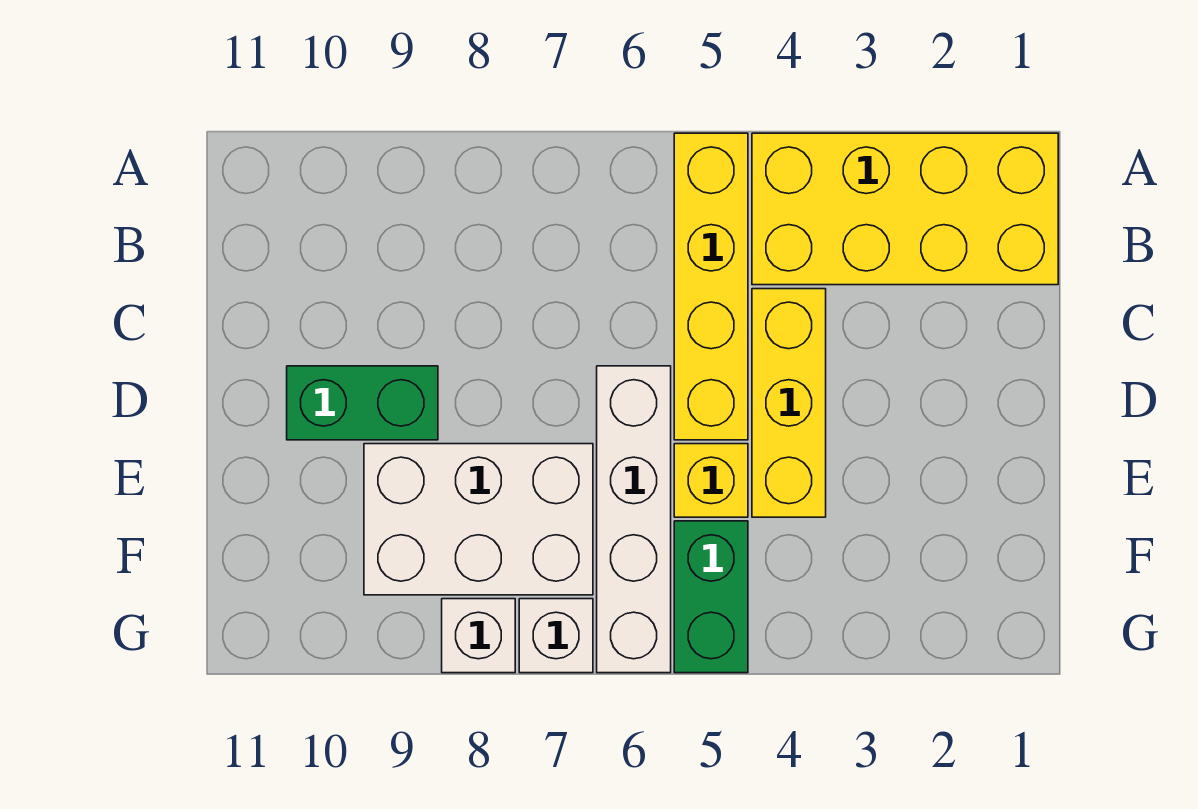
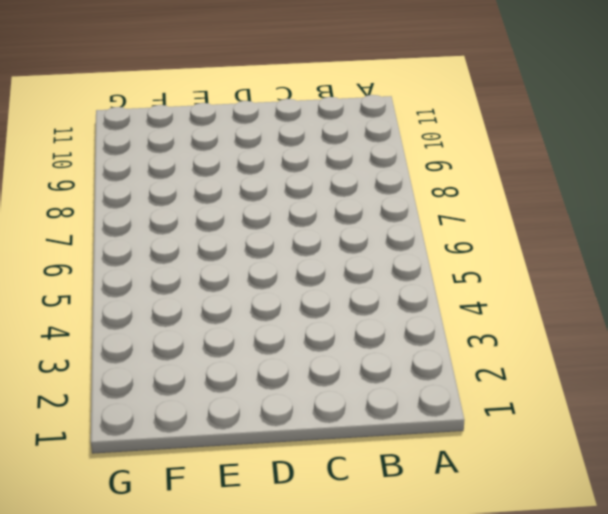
none -> yellow 2x4 brick [752,133,1058,285]
none -> yellow 1x4 brick [674,133,748,440]

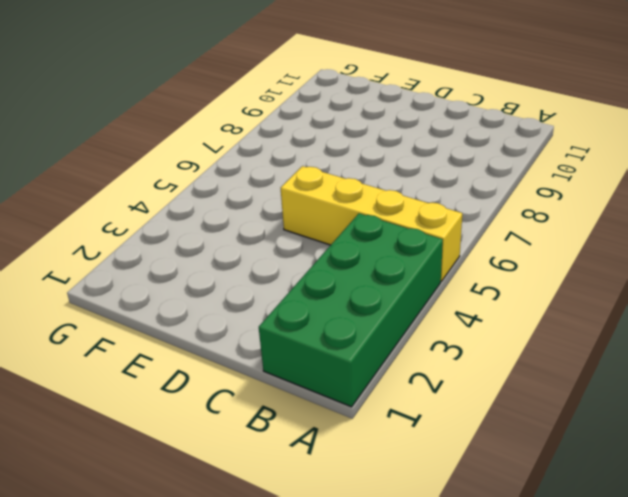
green 2x4 brick [259,213,443,407] -> yellow 2x4 brick [752,133,1058,285]
none -> yellow 1x3 brick [752,289,826,517]
none -> white 1x4 brick [597,366,671,673]

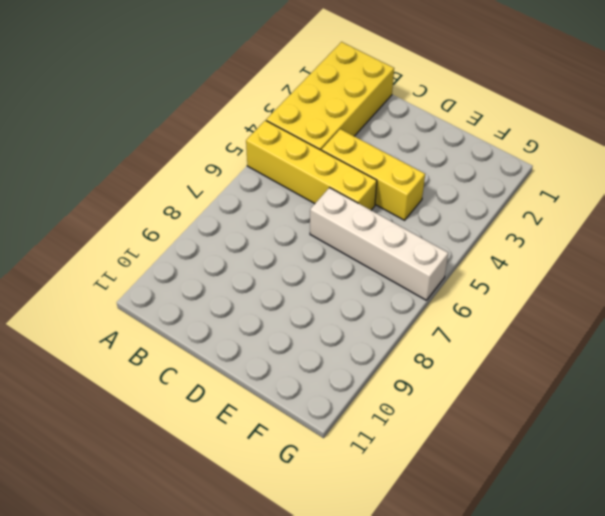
none -> green 1x2 brick [287,366,438,440]
none -> yellow 1x1 brick [674,444,748,517]

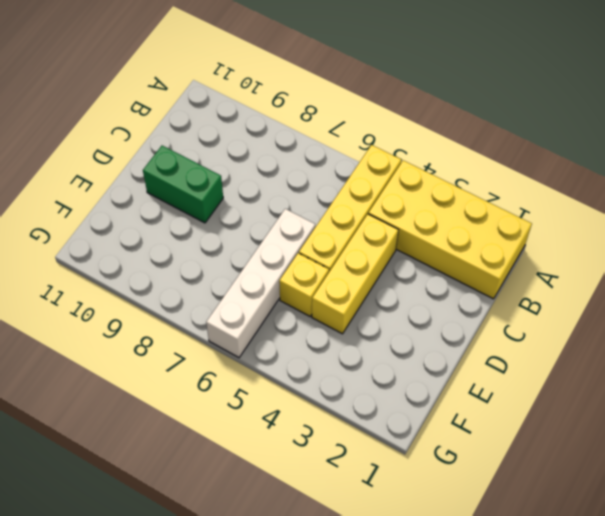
none -> white 2x3 brick [364,444,593,595]
none -> green 1x2 brick [674,521,748,673]

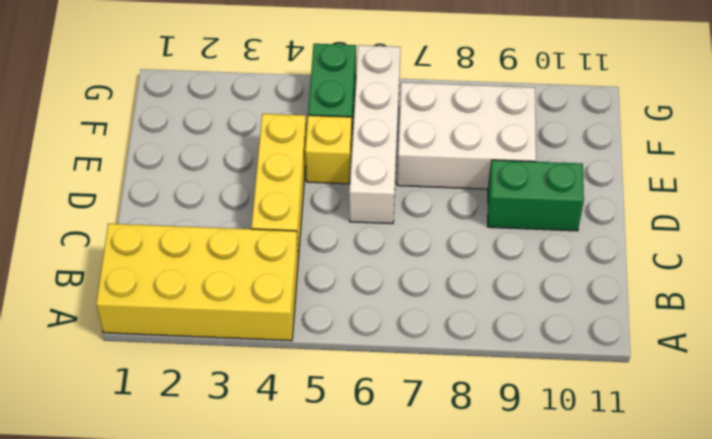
none -> yellow 1x4 brick [674,133,748,440]
none -> white 1x1 brick [519,599,593,673]

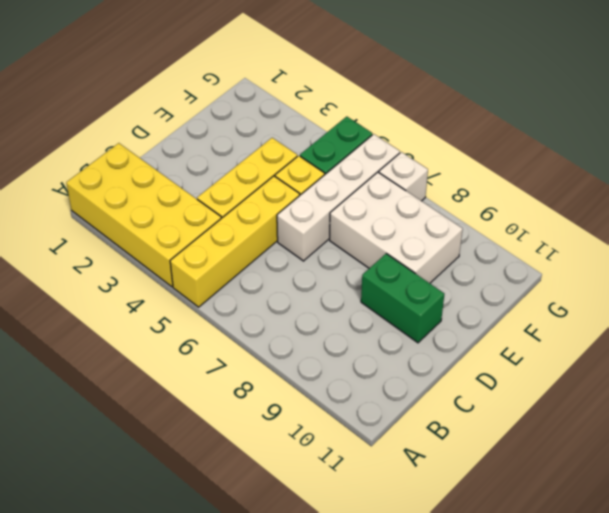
none -> white 1x1 brick [442,599,515,673]

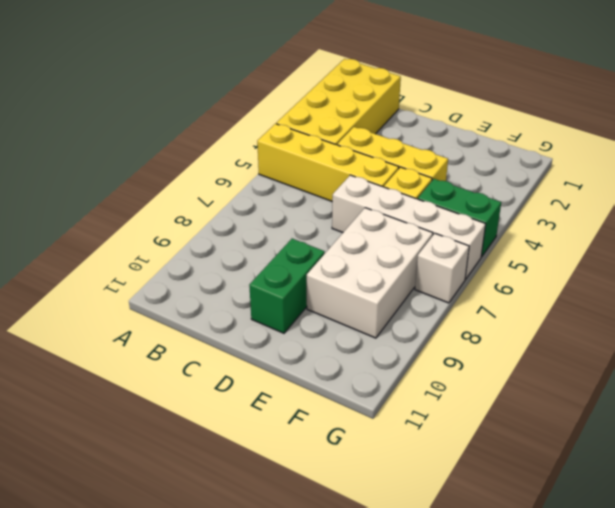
none -> white 1x1 brick [442,599,515,673]

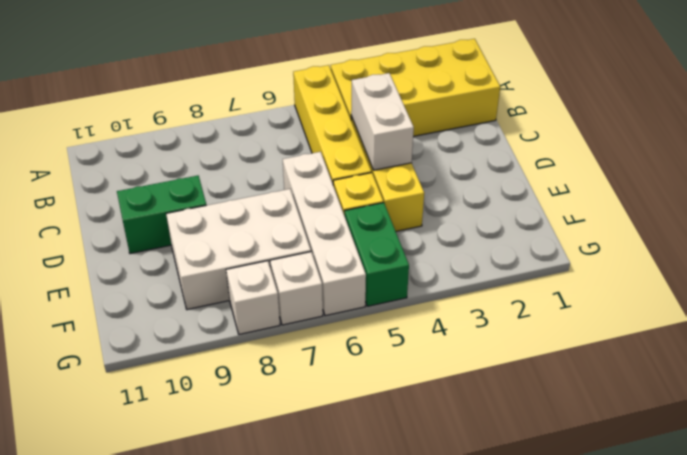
white 1x2 brick [351,73,414,170] -> none

